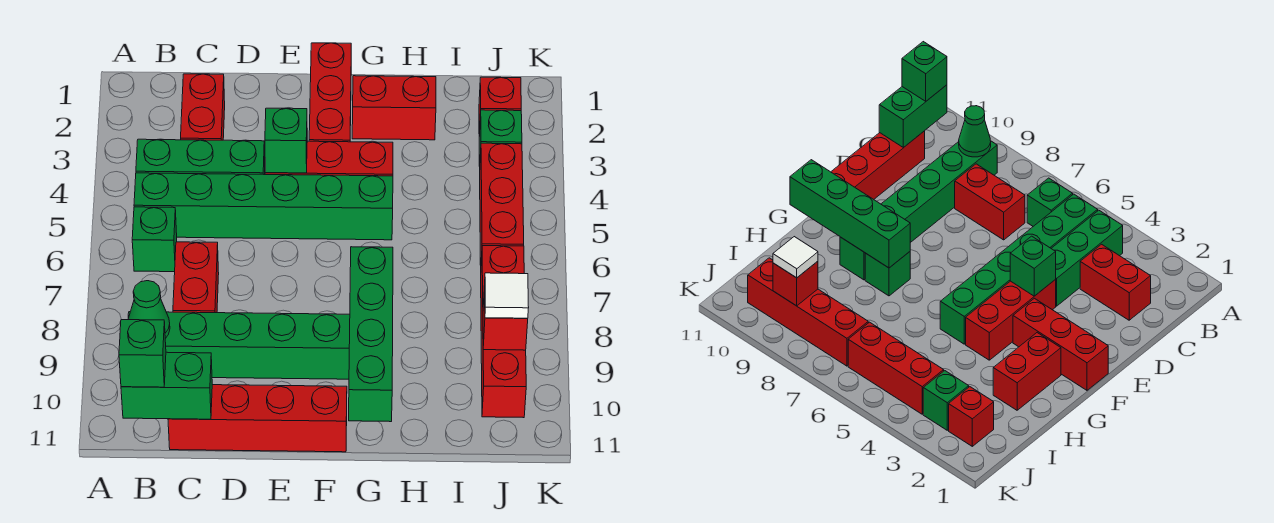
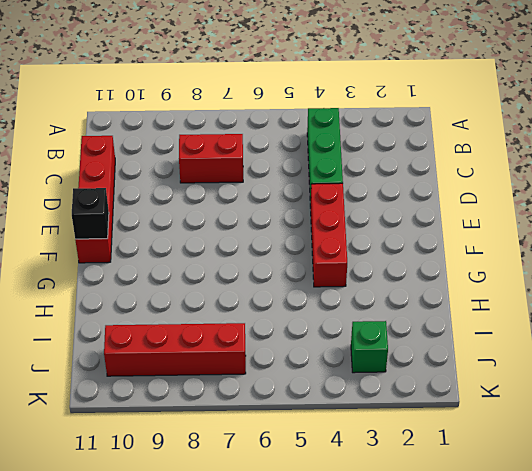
black 1x1 brick [72,188,109,239] -> none
none -> green 1x6 brick [134,173,393,240]
none -> green 1x1 brick [132,207,177,272]
none -> green 1x6 brick [128,312,350,379]

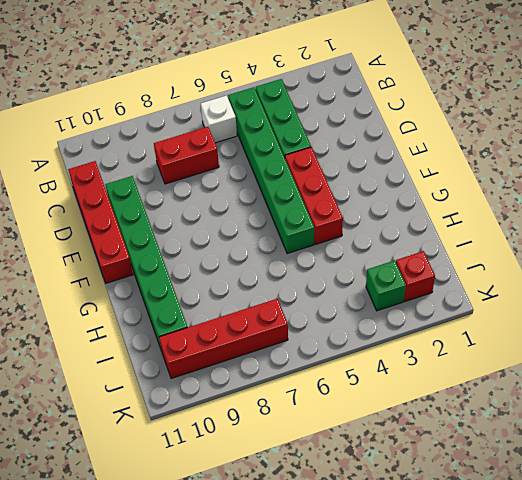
white 1x1 brick [201,95,237,143] -> green 1x1 brick [132,207,177,272]
green 1x6 brick [105,176,188,348] -> green 1x6 brick moved to [128,312,350,379]
none -> red 1x2 brick [181,74,225,140]
none -> red 1x3 brick [309,43,351,142]
none -> red 1x2 brick [352,76,436,140]

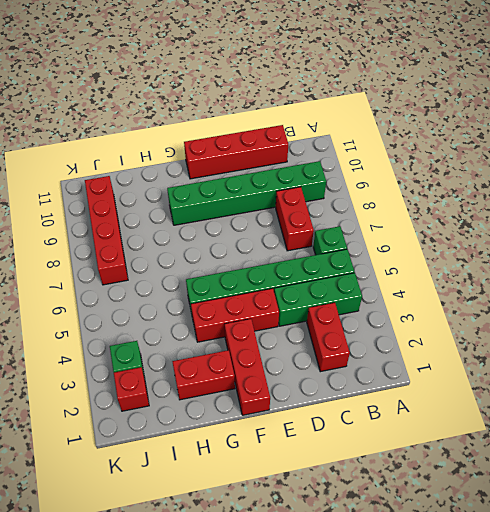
none -> green 1x1 brick [865,252,910,296]
none -> red 1x3 brick [480,143,524,265]
none -> green 1x1 cone [128,281,170,339]

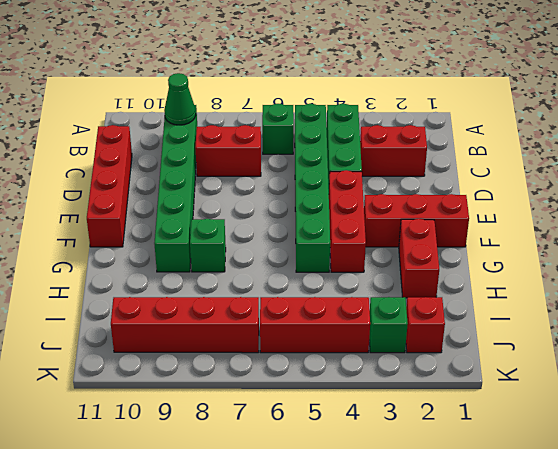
none -> green 1x2 brick [121,352,212,419]
none -> green 1x1 brick [265,108,307,173]
none -> green 1x4 brick [349,247,393,422]

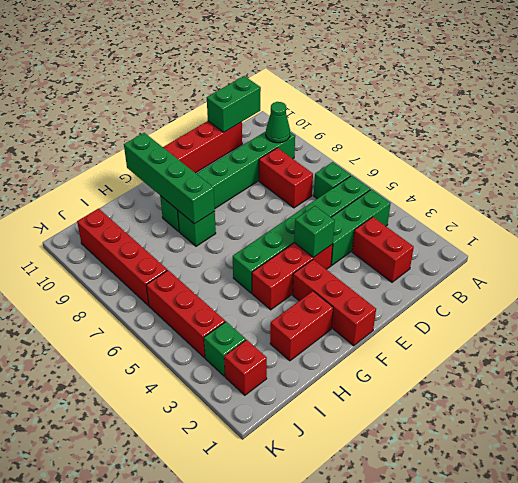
none -> red 1x1 brick [483,286,528,350]
none -> green 1x1 brick [119,320,166,387]
none -> white 1x1 tile [485,273,529,319]

